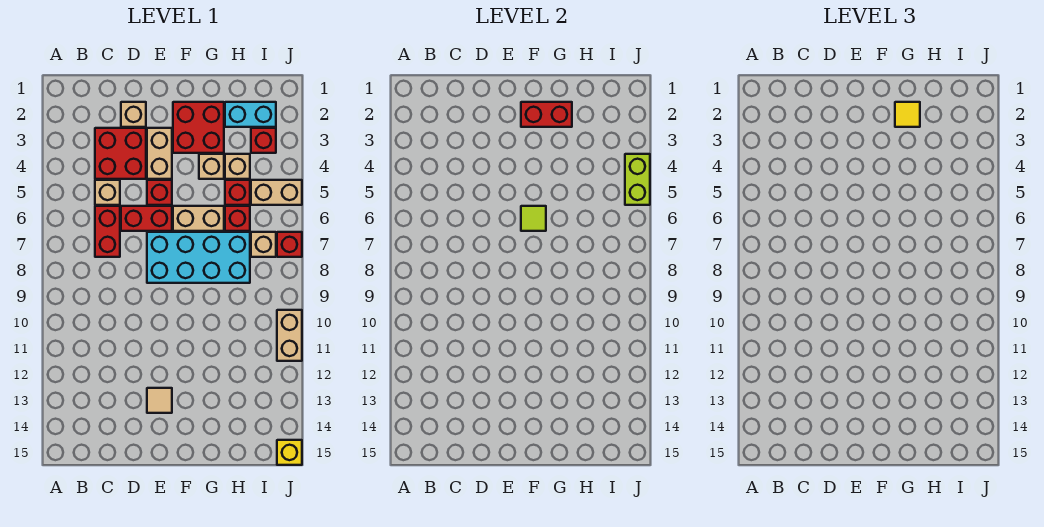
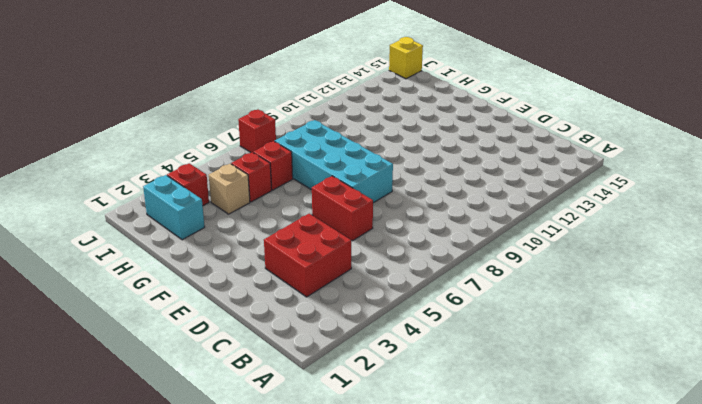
none -> tan 1x1 brick [95,180,120,205]
none -> red 1x2 brick [95,206,120,257]
none -> tan 1x1 brick [121,102,146,127]

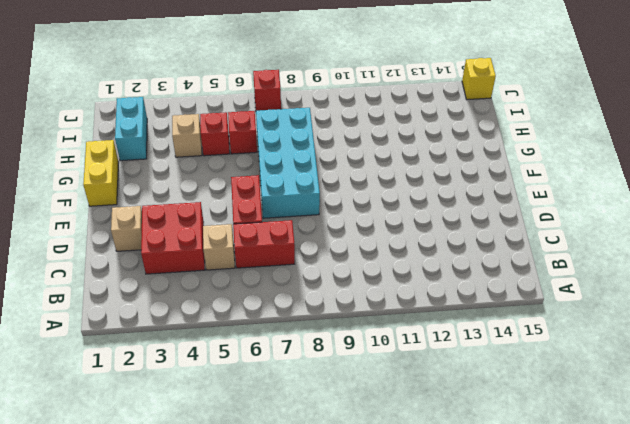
yellow 1x2 brick [83,140,119,206] -> none
none -> tan 1x2 brick [147,128,172,179]
none -> red 1x1 brick [147,180,172,205]
none -> tan 1x1 tile [147,388,172,413]

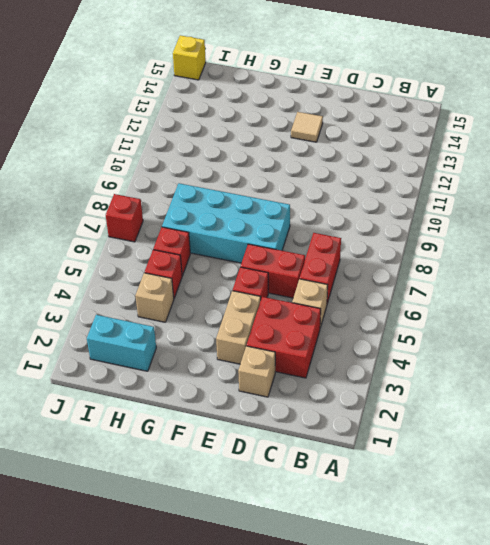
none -> red 2x2 brick [173,102,224,153]
none -> tan 1x2 brick [173,206,224,231]
none -> tan 1x1 brick [199,154,224,179]

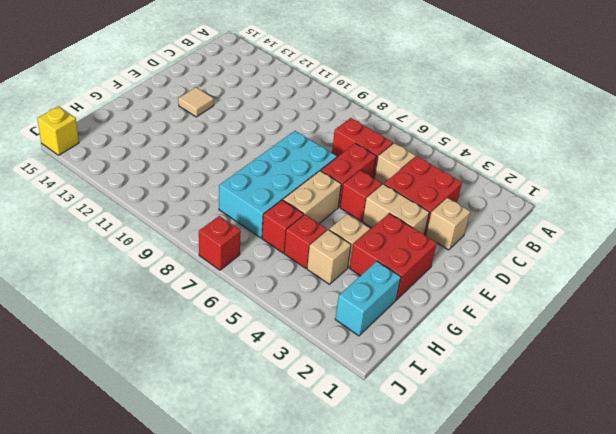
none -> red 1x1 brick [251,128,276,153]
none -> tan 1x2 brick [251,180,302,205]
none -> tan 1x1 brick [251,232,276,257]

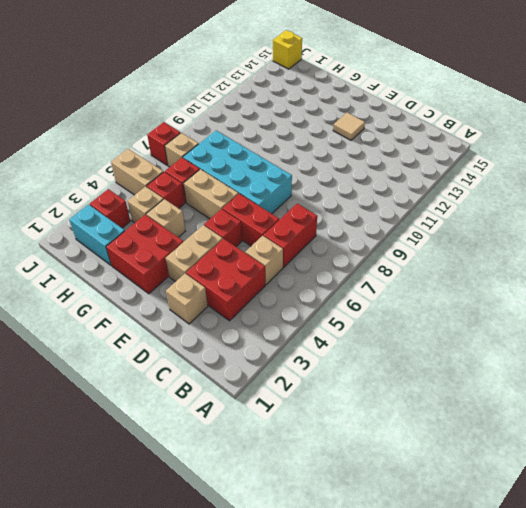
none -> tan 1x2 brick [277,310,302,361]
none -> red 1x2 brick [521,102,572,127]
none -> lime 1x1 tile [521,206,546,231]

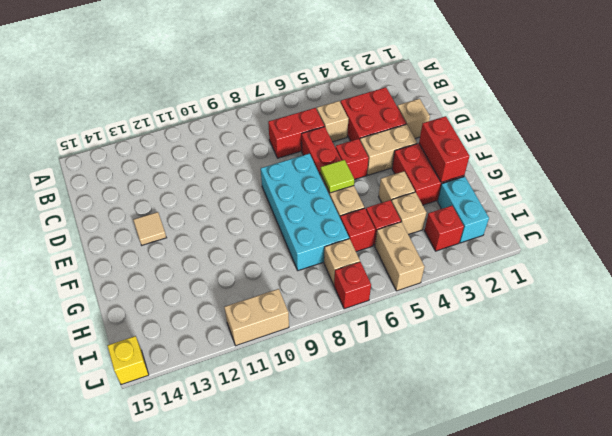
none -> lime 1x2 brick [625,154,650,205]
none -> yellow 1x1 tile [895,102,920,127]

